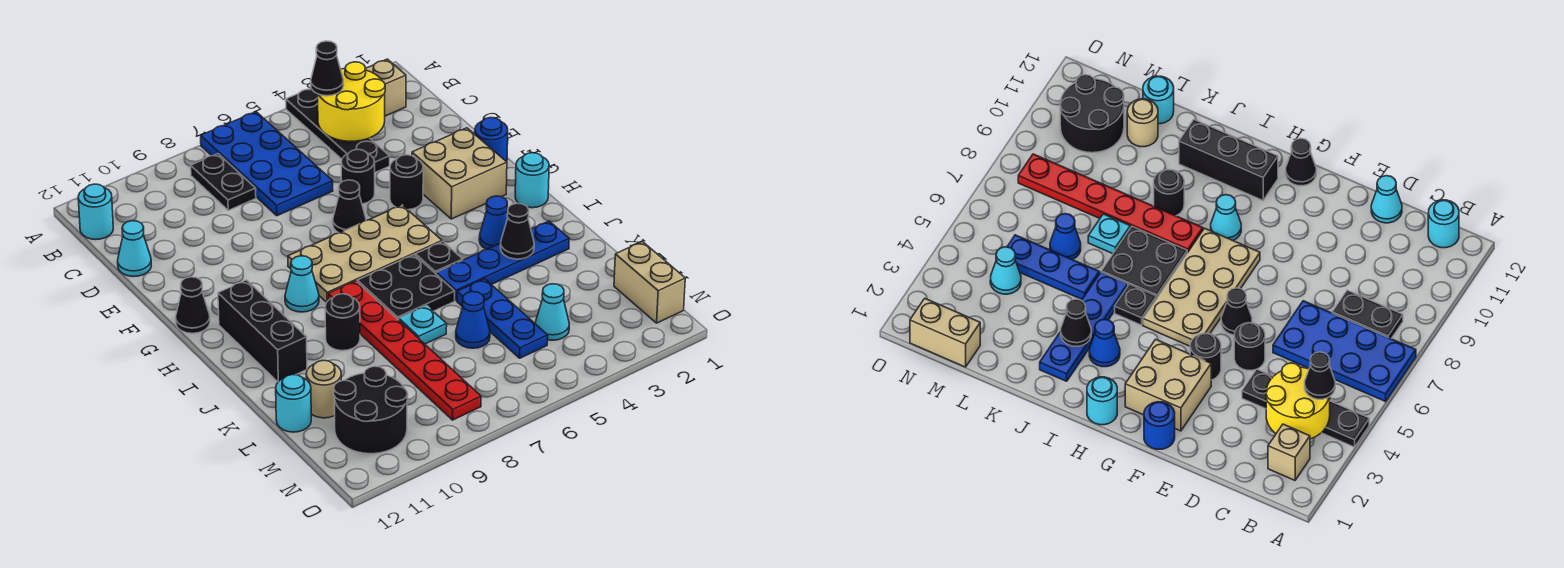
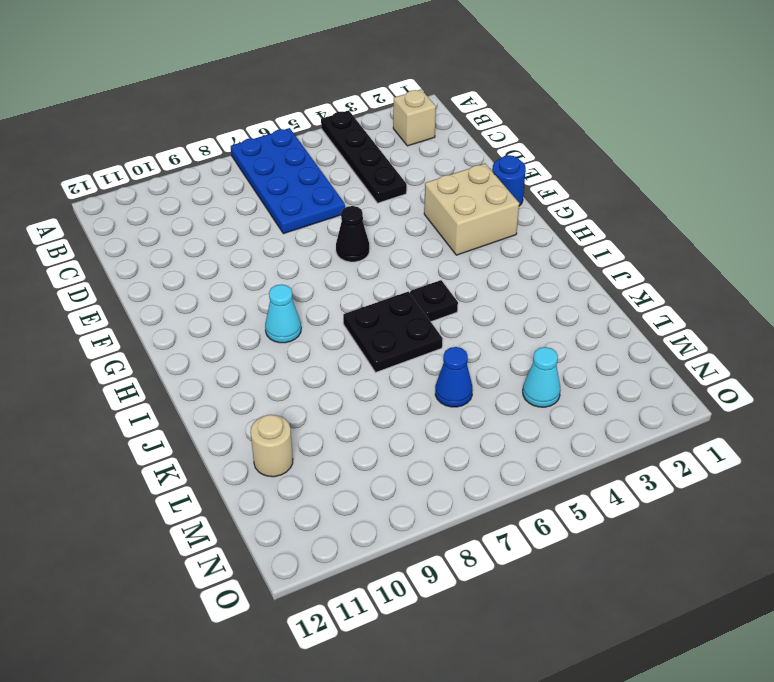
none -> black 1x2 plate [191,154,256,210]
none -> cyan 1x1 round brick [78,184,113,240]
none -> cyan 1x1 cone [118,221,151,277]
none -> black 1x1 round brick [341,150,375,204]

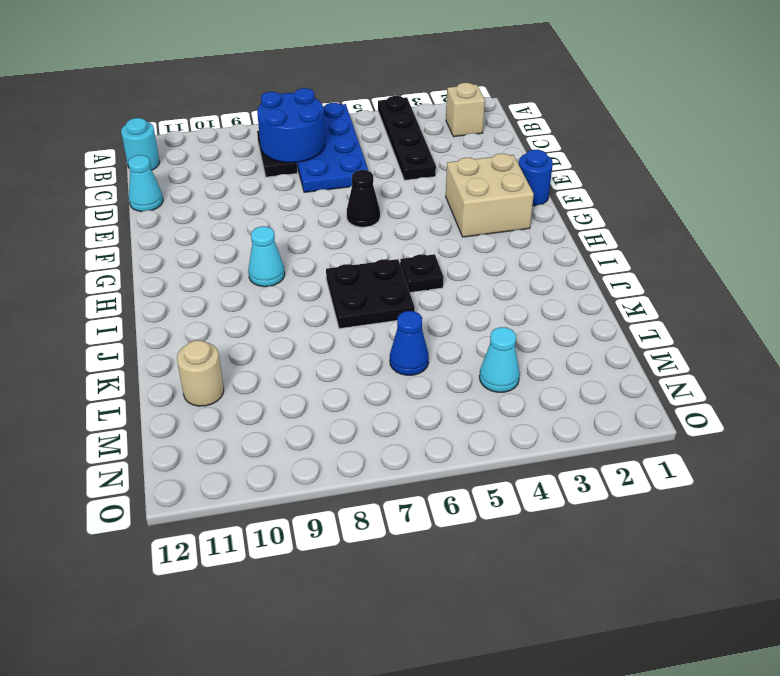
blue 2x2 round brick [257,88,325,163] -> none
none -> black 1x1 round brick [341,150,375,204]
none -> black 1x1 round brick [390,155,423,210]
none -> tan 2x4 plate [288,205,442,302]
none -> black 1x1 cone [176,277,210,333]

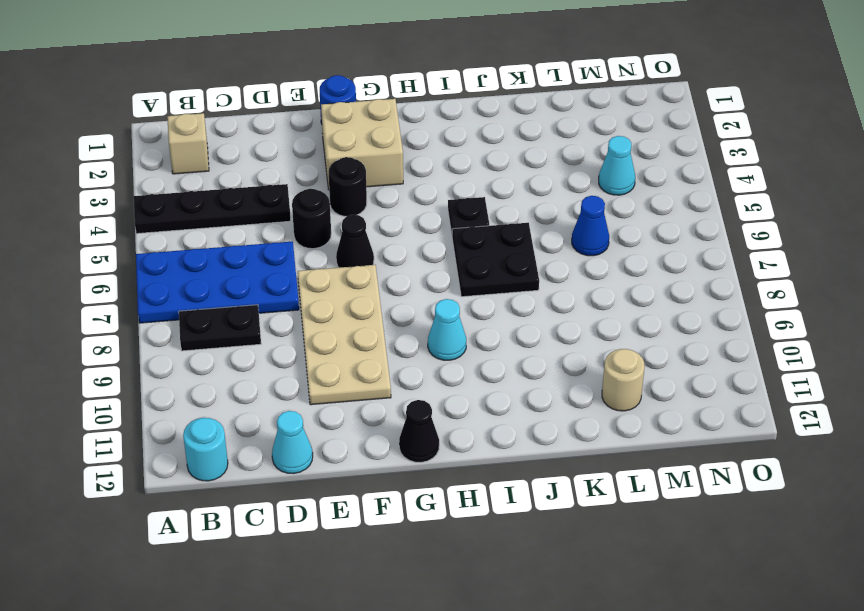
tan 2x4 plate [298,265,391,405] -> tan 2x4 plate moved to [288,205,442,302]
none -> cyan 1x1 round brick [515,153,549,208]
none -> black 1x3 brick [218,280,307,382]
none -> blue 1x1 cone [479,196,508,249]
none -> red 1x6 plate [328,281,481,420]

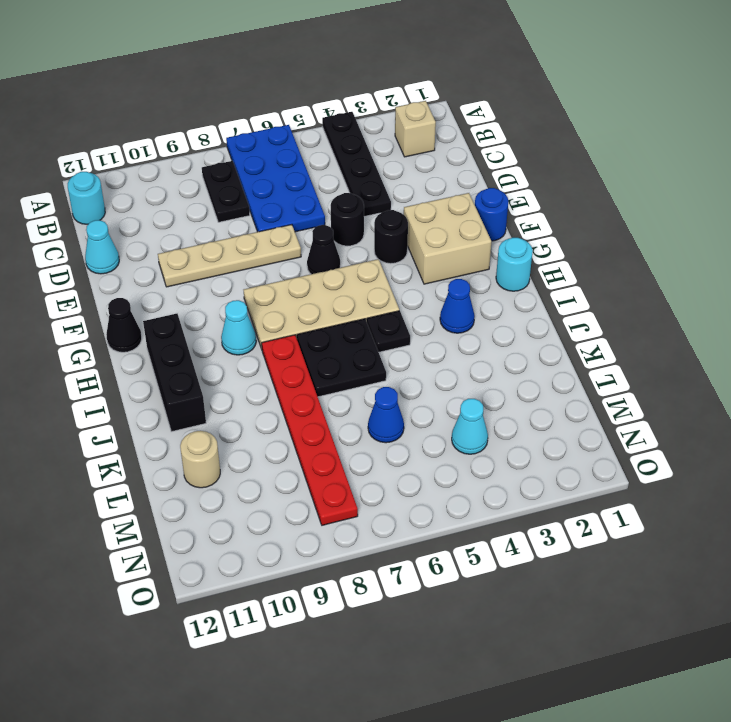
tan 1x4 plate [158,225,301,287] -> none
none -> blue 1x4 plate [436,221,569,301]
none -> black 1x1 round brick [325,294,360,351]
none -> blue 1x3 plate [457,279,548,358]
none -> cyan 1x1 plate [399,305,447,344]

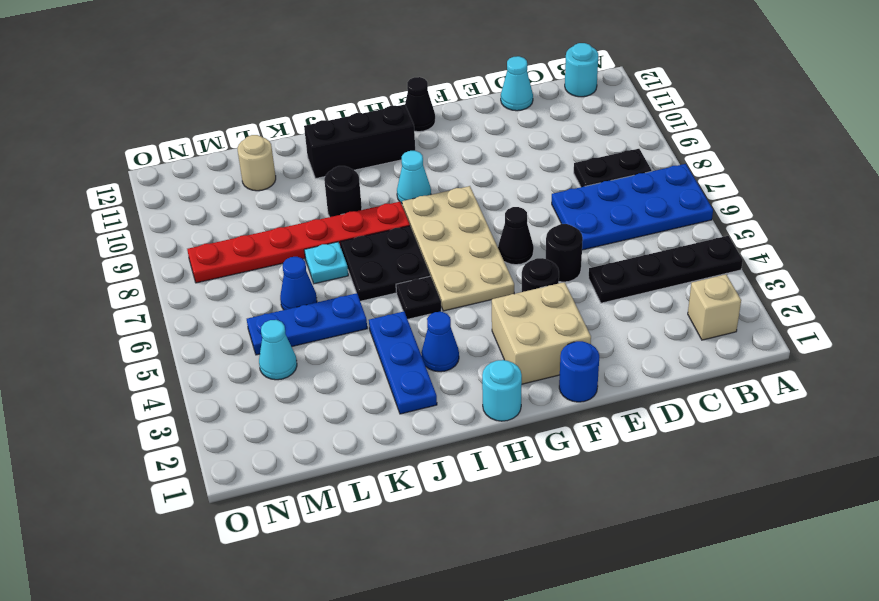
blue 1x3 plate [369,311,437,414] -> blue 1x4 plate [436,221,569,301]
none -> cyan 1x1 round brick [276,375,311,432]
none -> tan 1x2 brick [614,241,685,323]
none -> black 2x2 round brick [334,366,408,454]
none -> yellow 2x2 round brick [318,62,385,141]

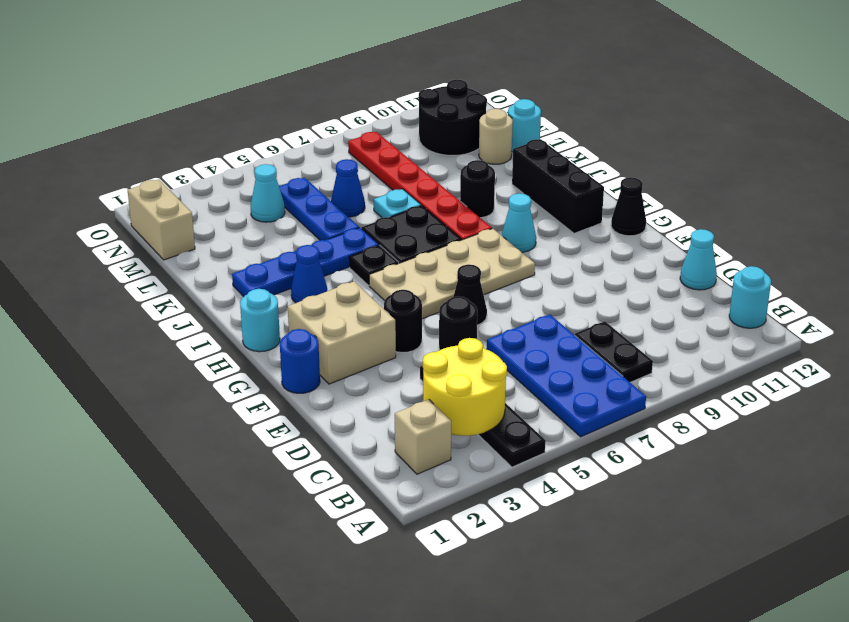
none -> black 1x1 cone [500,203,534,259]
none -> black 1x1 cone [311,41,344,96]

